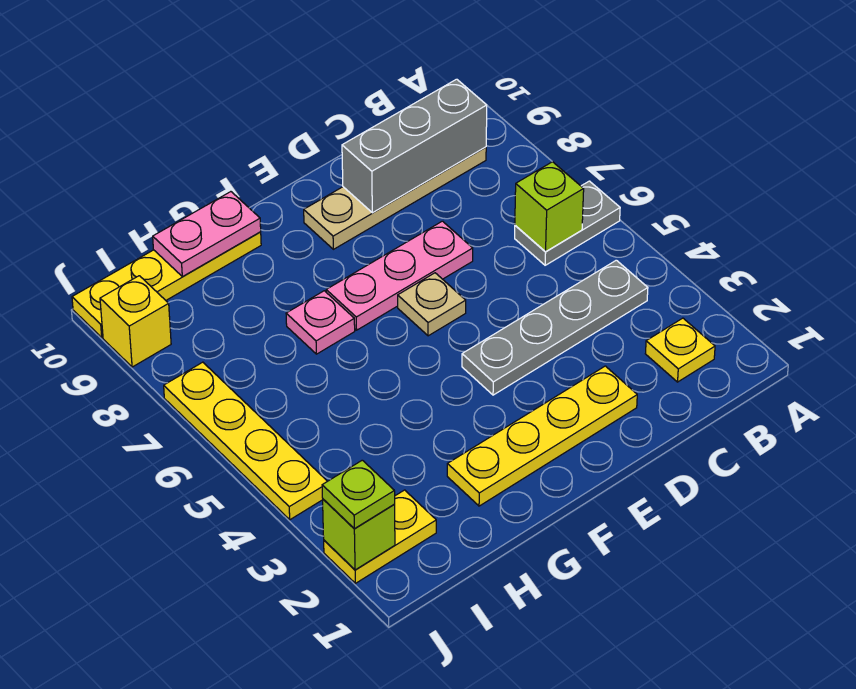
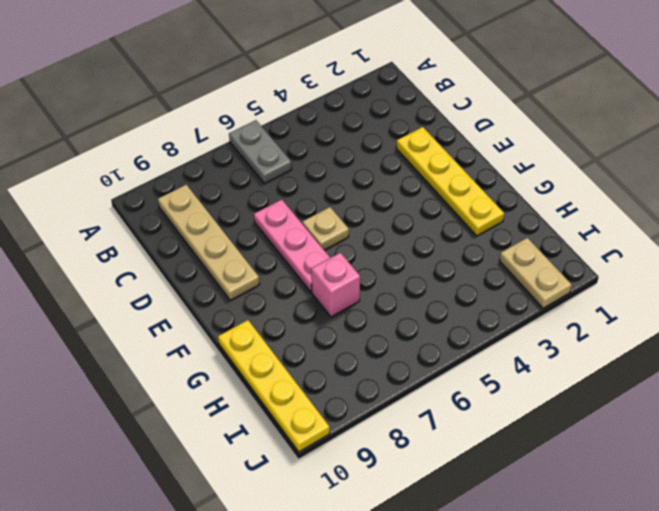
pink 1x1 brick [311,253,360,317] -> pink 1x1 plate [286,291,355,354]
tan 1x2 plate [499,238,572,308] -> yellow 1x2 plate [324,490,436,583]
none -> yellow 1x1 plate [645,318,715,382]
none -> grey 1x4 plate [462,260,648,395]
none -> yellow 1x4 plate [164,362,327,520]

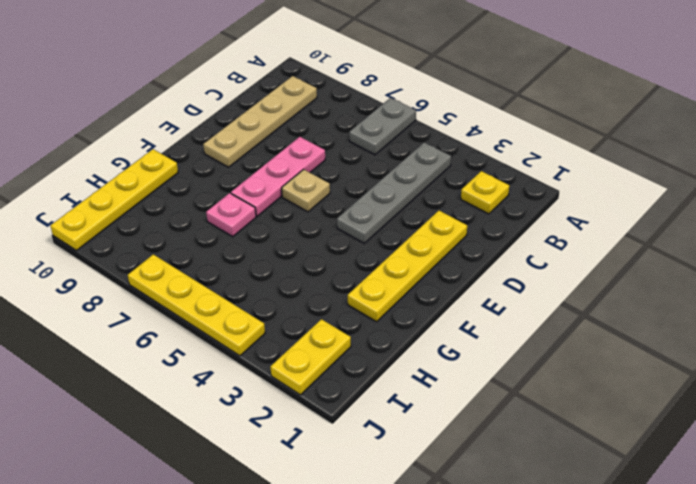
none -> yellow 1x1 brick [100,276,171,367]
none -> lime 1x1 brick [515,162,584,252]
none -> grey 1x3 brick [342,79,487,213]

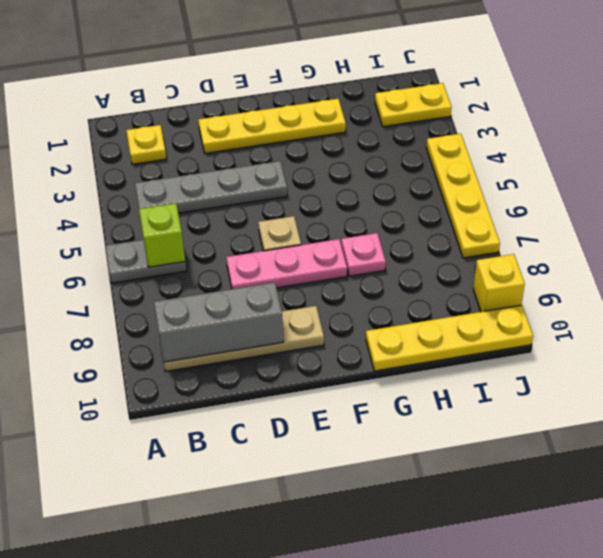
none -> pink 1x2 plate [153,192,261,277]
none -> lime 1x1 brick [323,499,395,570]
none -> lime 1x1 plate [322,460,395,529]

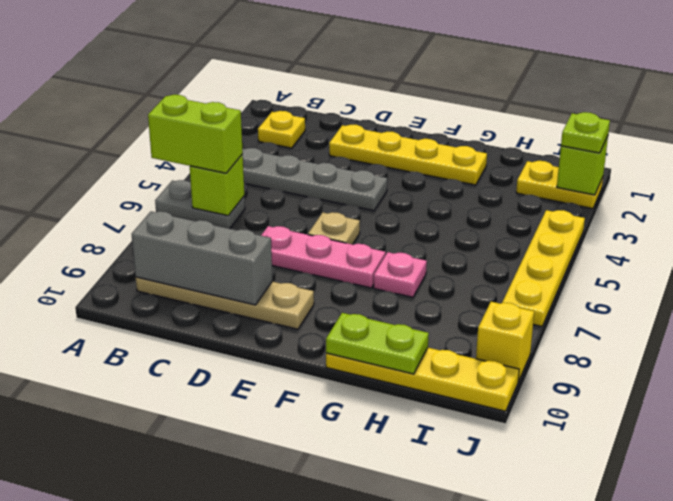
lime 1x2 brick [148,95,243,173] -> none
lime 1x2 plate [326,313,429,374] -> pink 1x2 plate [153,192,261,277]

